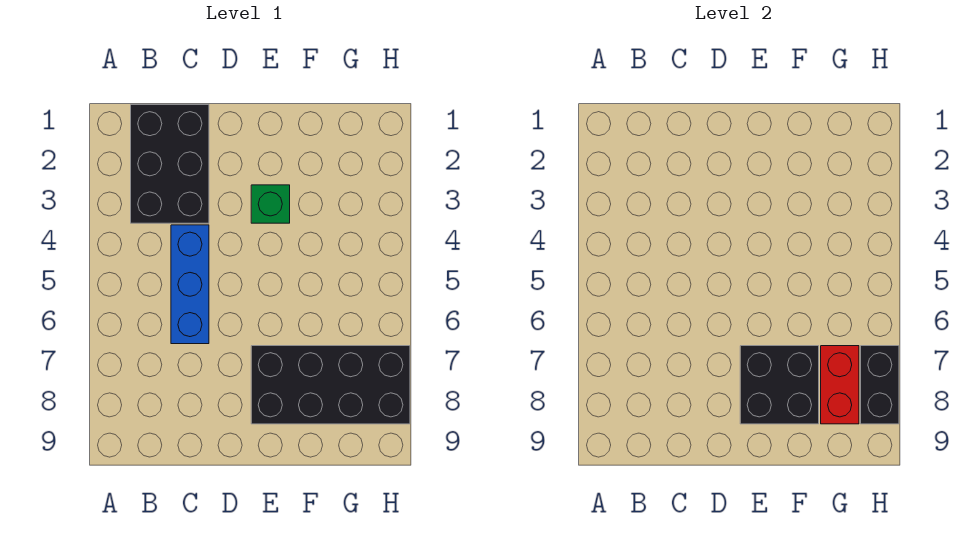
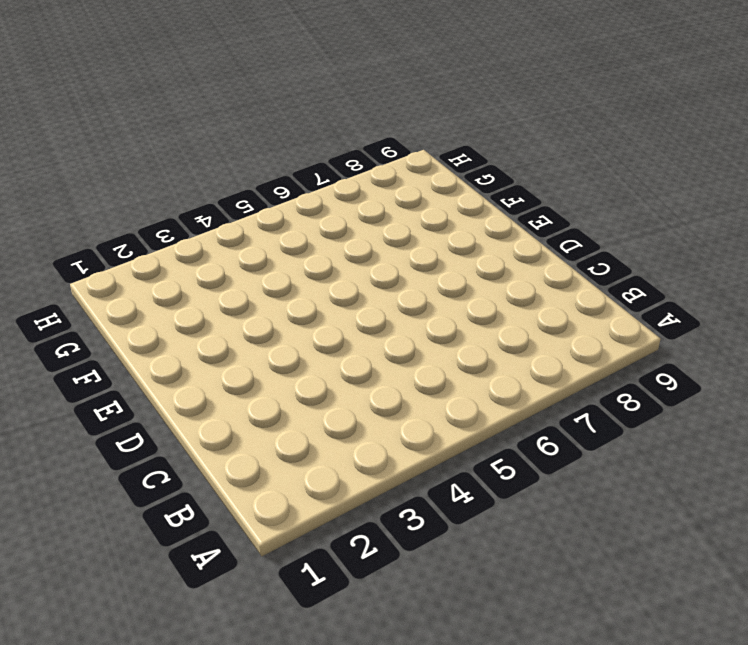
none -> black 2x3 brick [131,105,209,223]
none -> blue 1x3 brick [171,225,209,344]

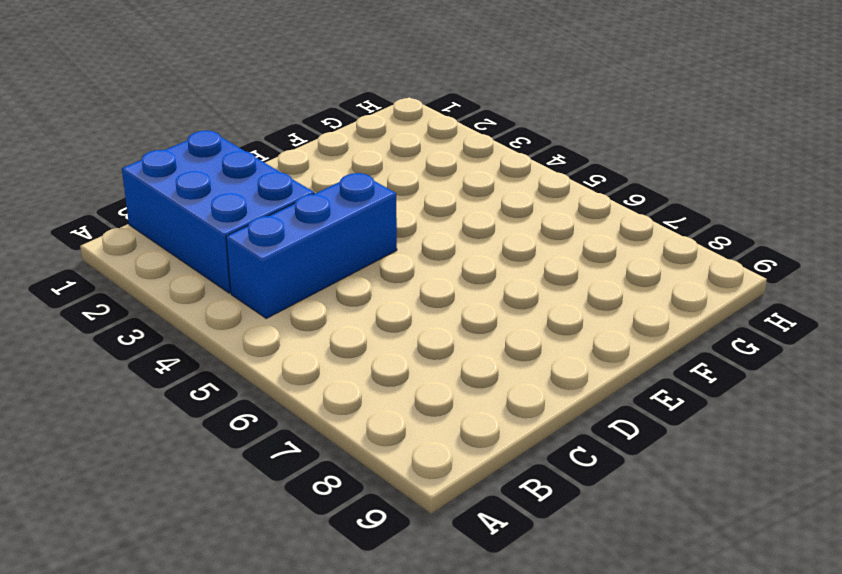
blue 2x3 brick [122,131,314,293] -> black 2x3 brick [131,105,209,223]
blue 1x3 brick [226,173,397,318] -> blue 1x3 brick turned to [171,225,209,344]
none -> green 1x1 brick [251,185,290,223]
none -> black 2x4 brick [251,346,410,424]

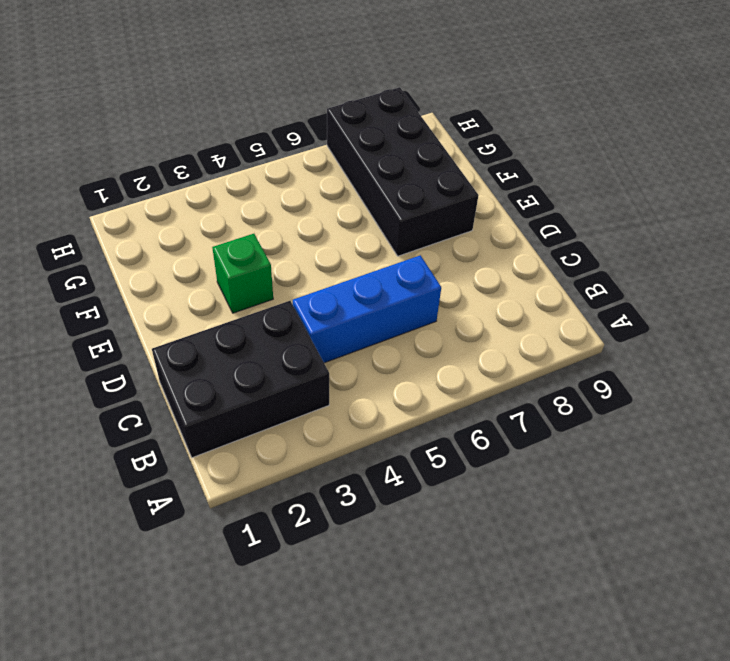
none -> black 2x2 brick [740,346,819,424]
none -> red 1x2 brick [821,346,859,424]

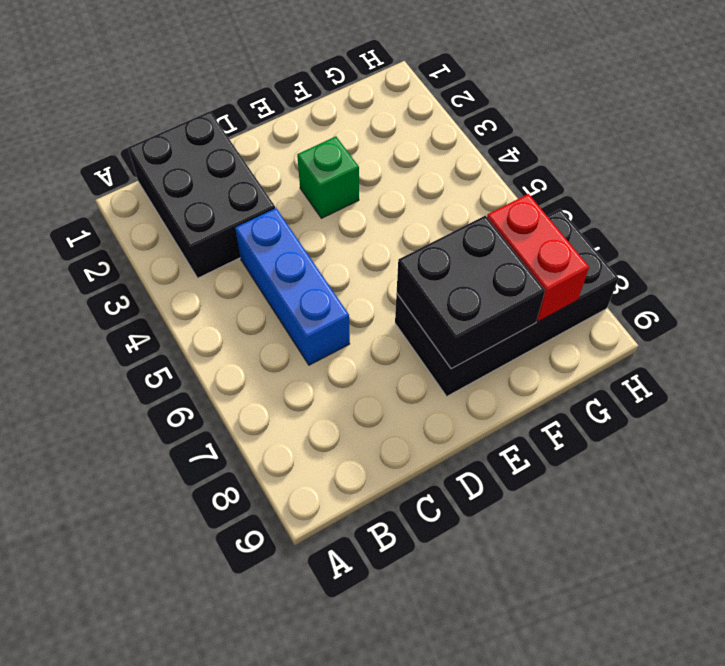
none -> black 1x2 brick [861,346,899,424]

